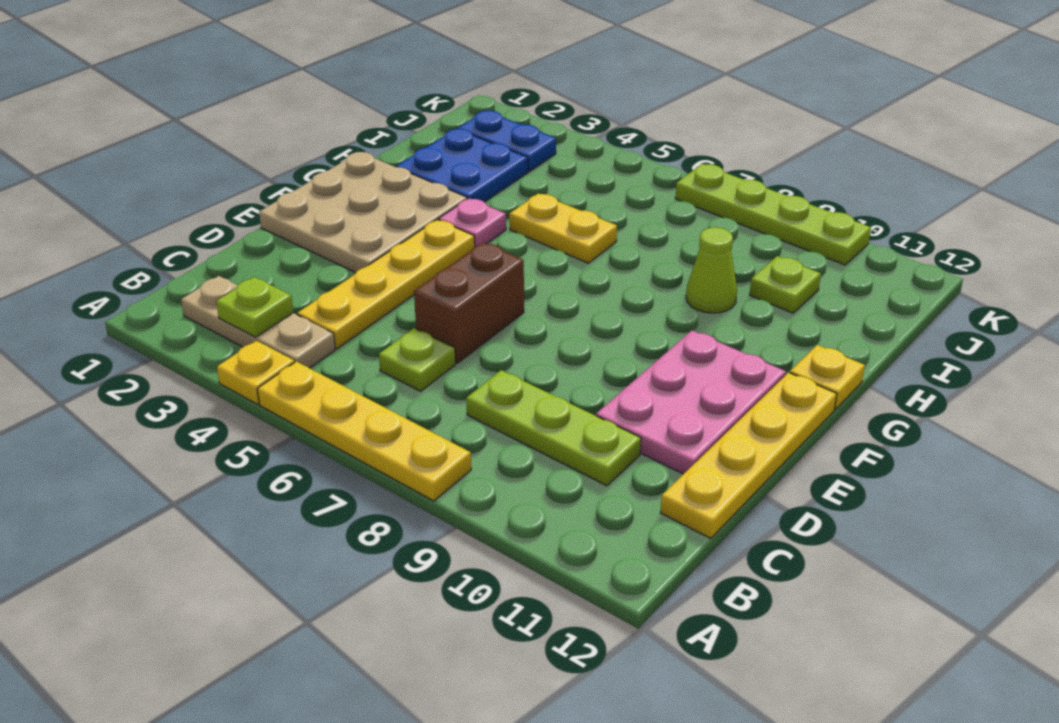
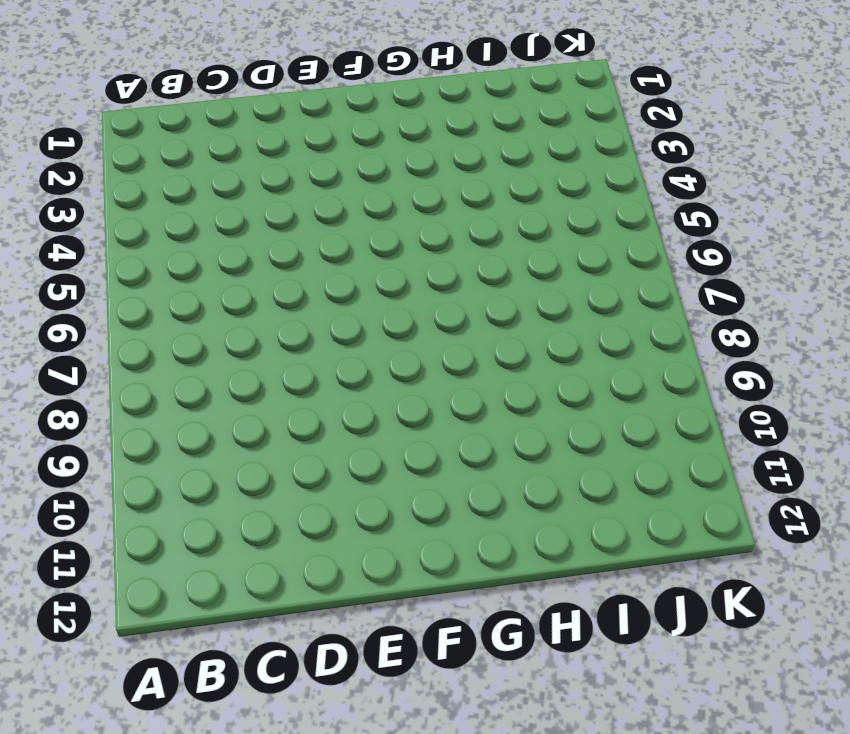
none -> yellow 1x1 plate [217,341,295,404]
none -> yellow 1x4 plate [258,361,471,501]
none -> tan 1x3 plate [181,276,335,368]

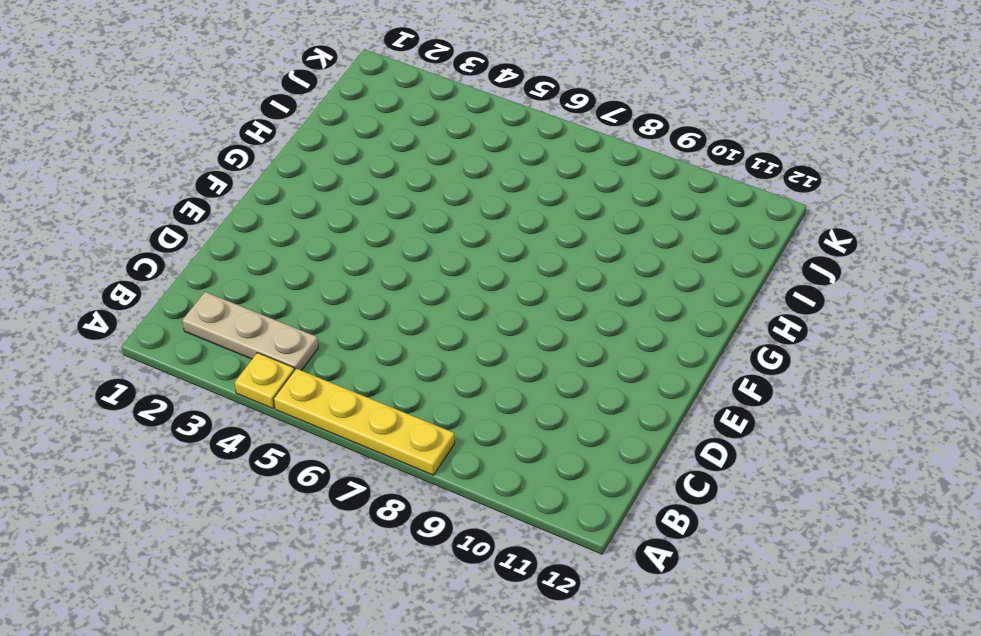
none -> yellow 1x4 plate [297,220,475,349]
none -> lime 1x1 plate [379,328,455,391]
none -> lime 1x3 plate [466,370,641,486]

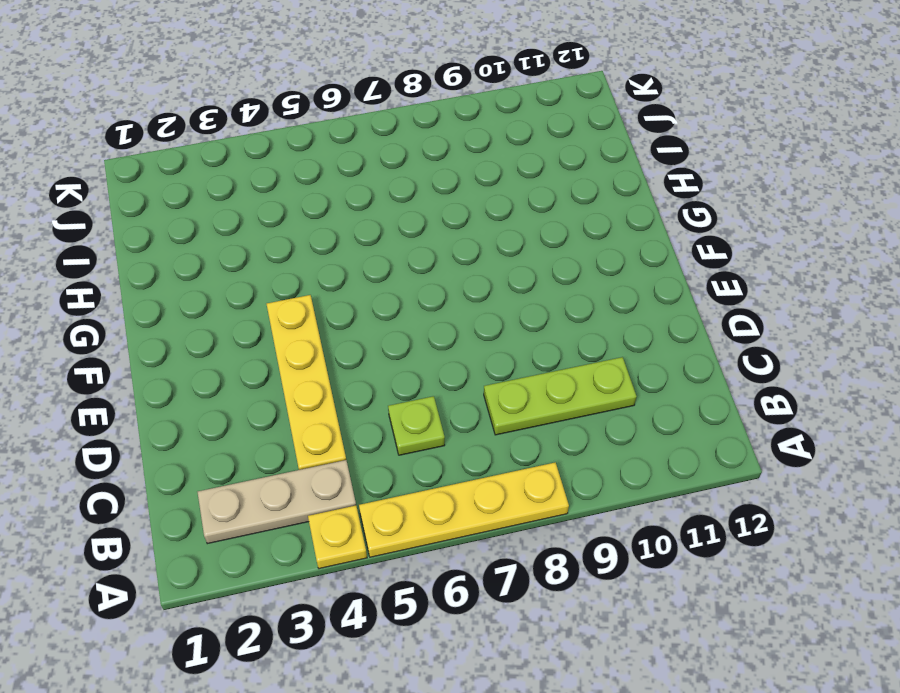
none -> yellow 1x4 plate [660,373,837,538]
none -> brown 1x2 brick [414,242,524,363]
none -> pink 2x3 plate [596,331,786,474]

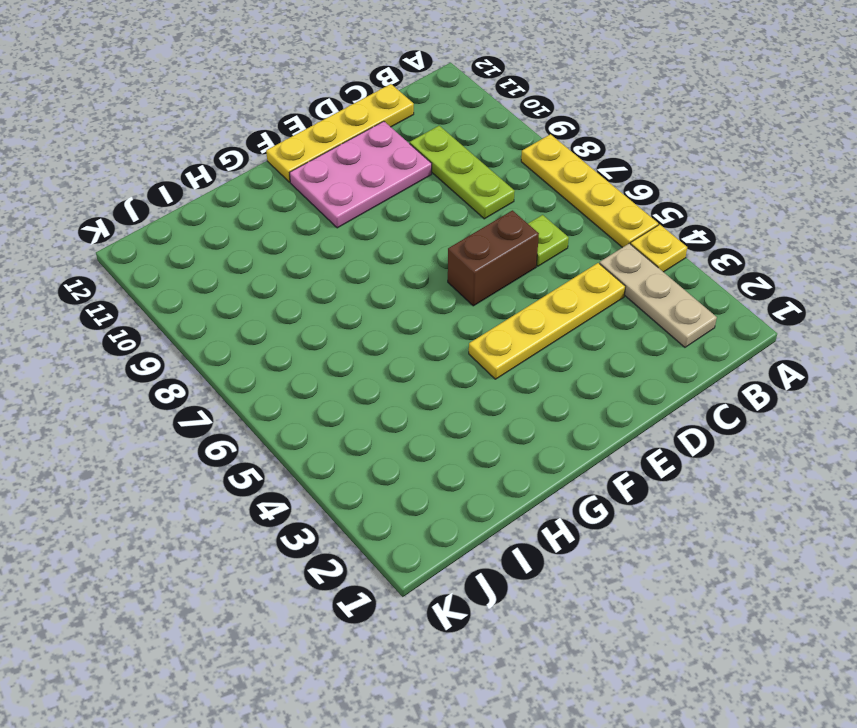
none -> tan 3x3 plate [259,152,467,273]
none -> pink 1x1 plate [439,198,506,247]
none -> yellow 1x1 plate [790,345,865,409]

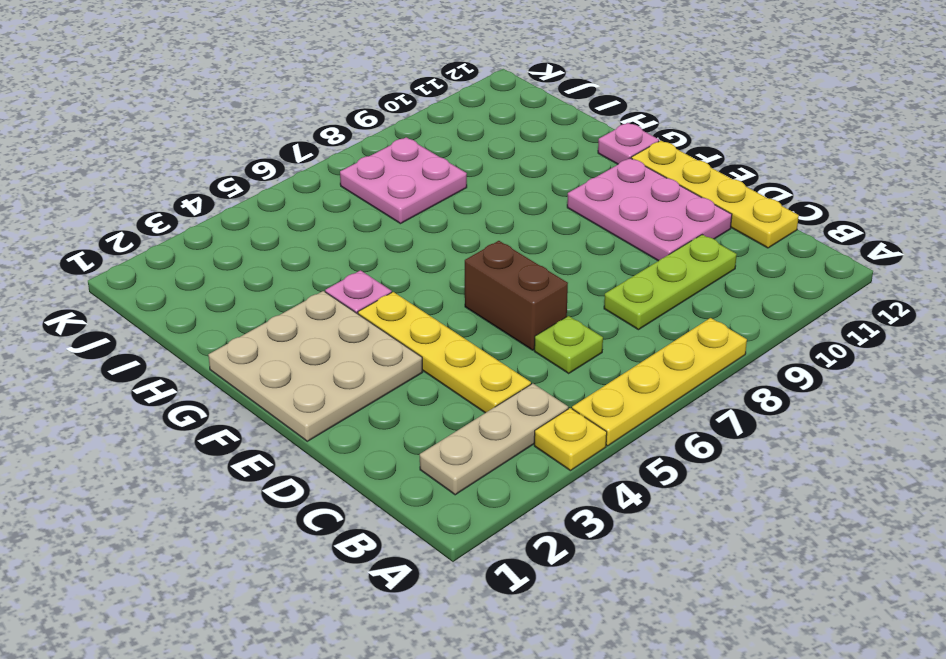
pink 1x1 plate [598,123,659,164] -> yellow 1x1 plate [790,345,865,409]
pink 2x2 plate [340,137,467,224] -> none
none -> blue 2x2 plate [396,129,528,202]
none -> yellow 1x2 plate [509,193,617,263]
none -> lime 1x1 cone [686,227,737,313]

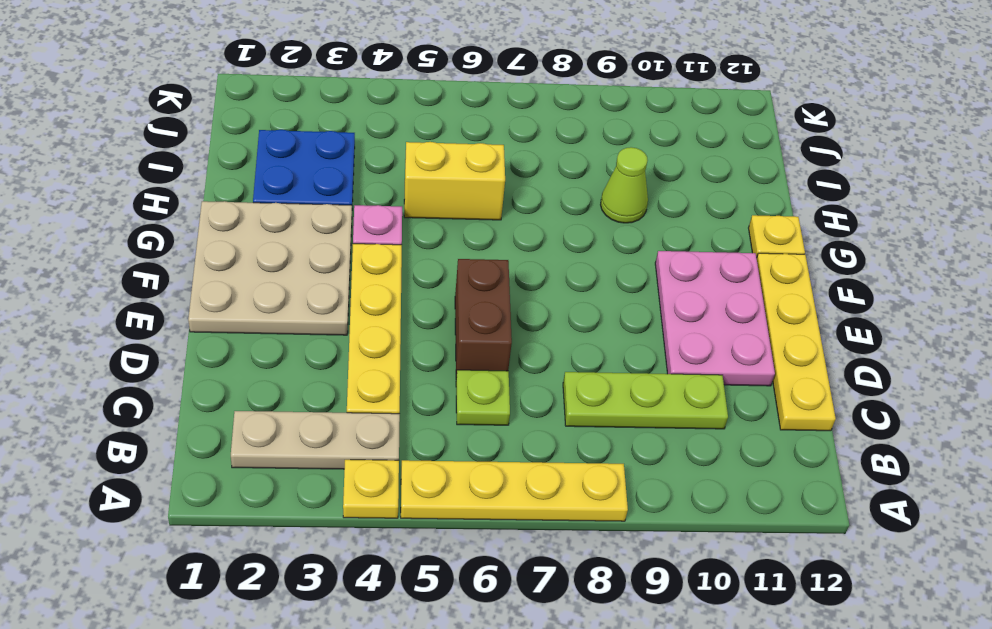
yellow 1x2 brick [404,142,505,220] -> yellow 1x2 plate [509,193,617,263]
none -> lime 1x1 plate [750,256,821,313]
none -> blue 1x2 plate [458,110,556,172]
none -> lime 1x4 plate [675,164,871,265]

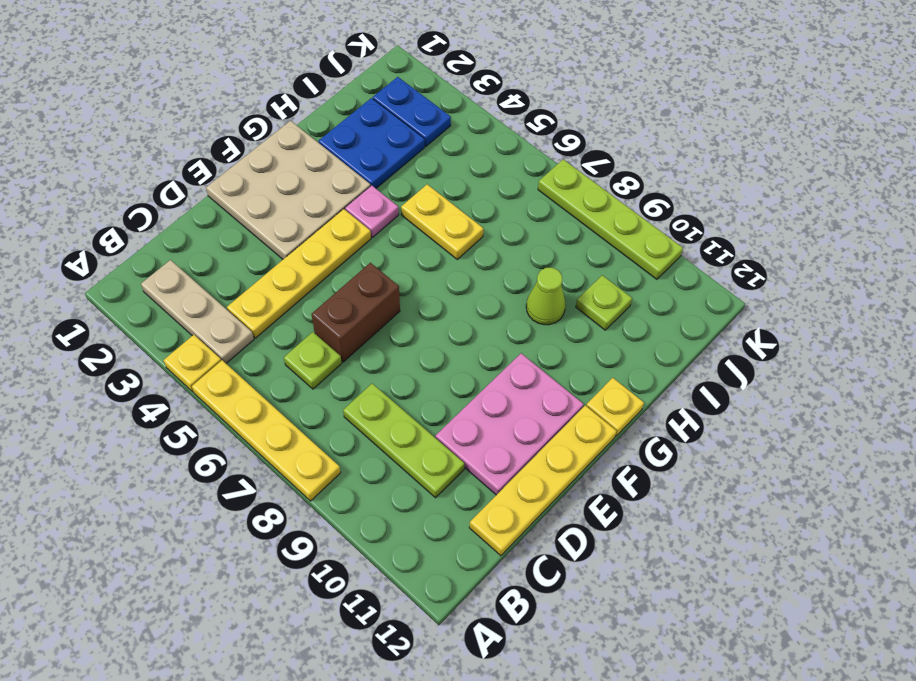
none -> lime 1x1 plate [216,277,293,337]

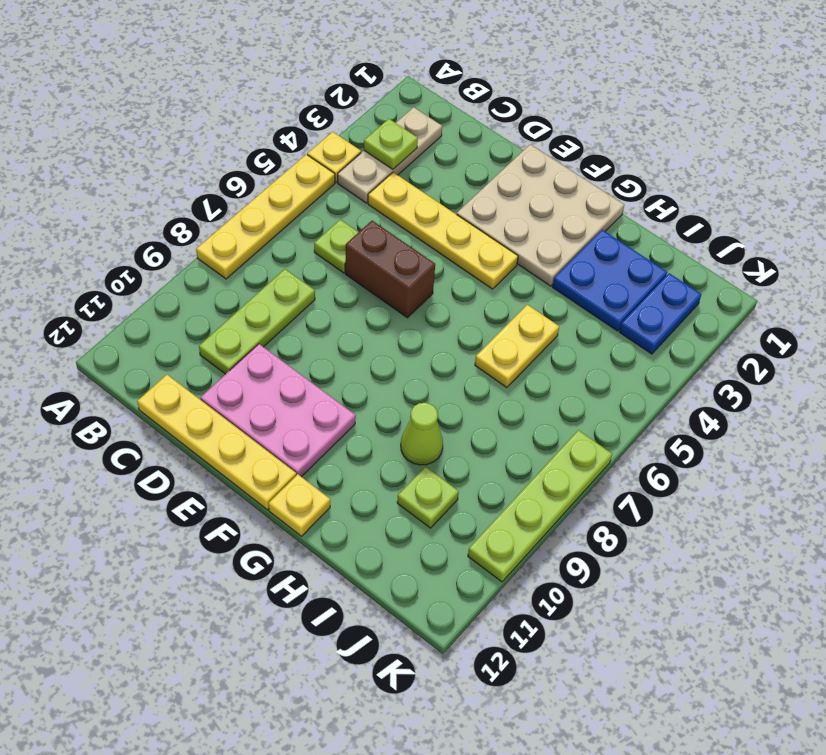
none -> pink 1x1 plate [439,198,506,247]

